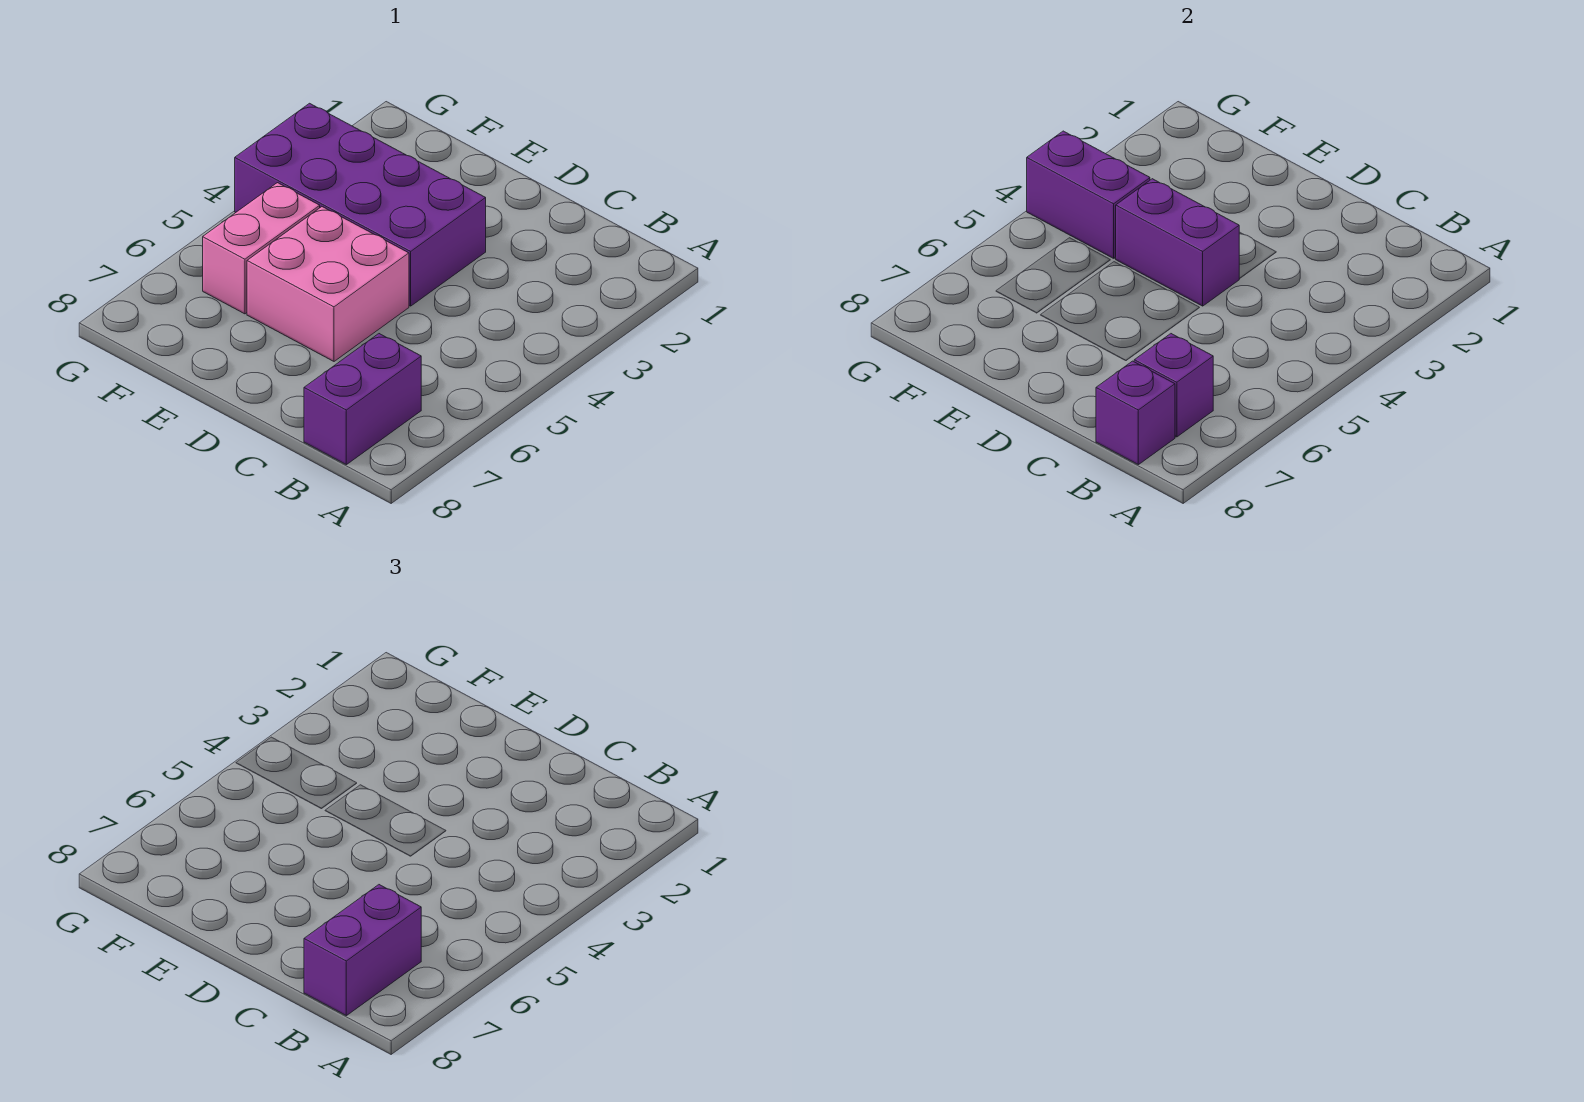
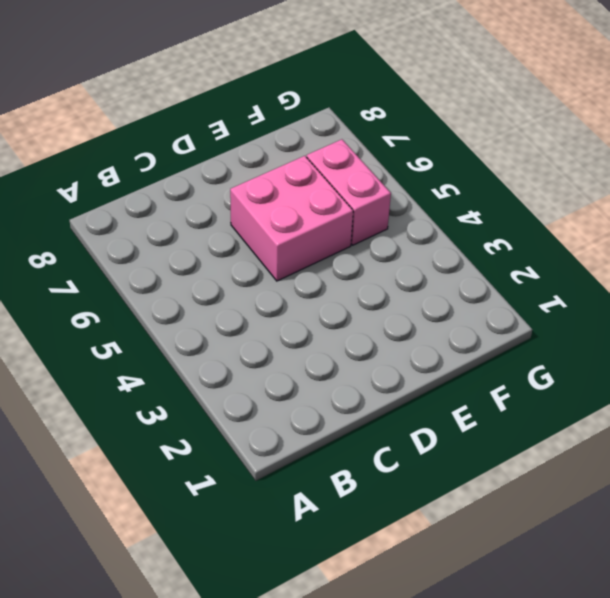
none -> purple 1x2 brick [304,334,421,465]
none -> purple 2x4 brick [235,103,486,306]

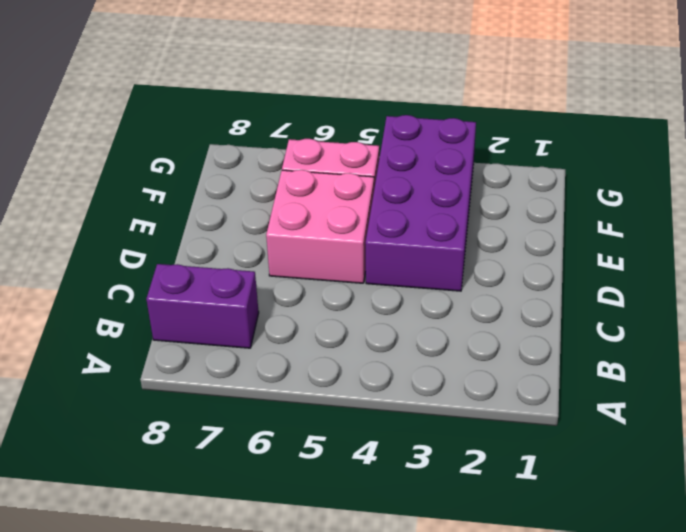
none -> purple 1x1 brick [1134,334,1213,437]
none -> purple 1x1 brick [1096,361,1175,465]

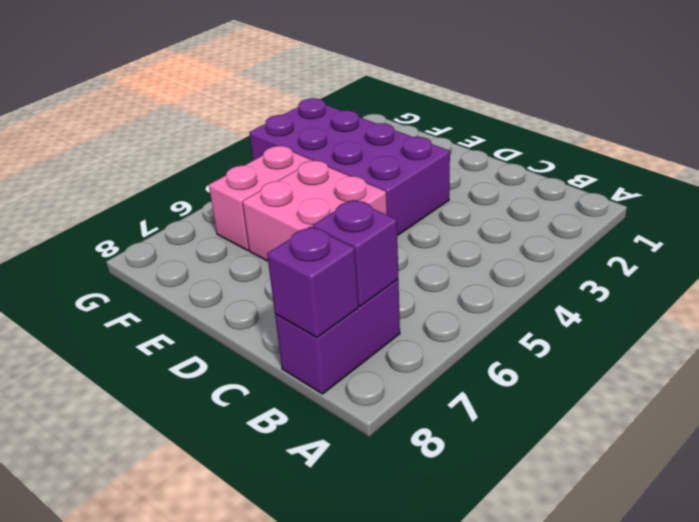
none -> purple 1x2 brick [1116,179,1239,306]
none -> purple 1x2 brick [1027,131,1150,258]

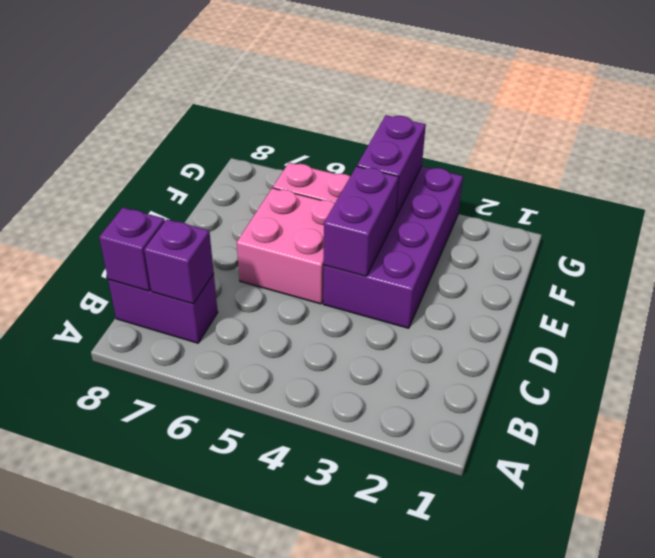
none -> purple 1x2 brick [304,885,421,1016]

